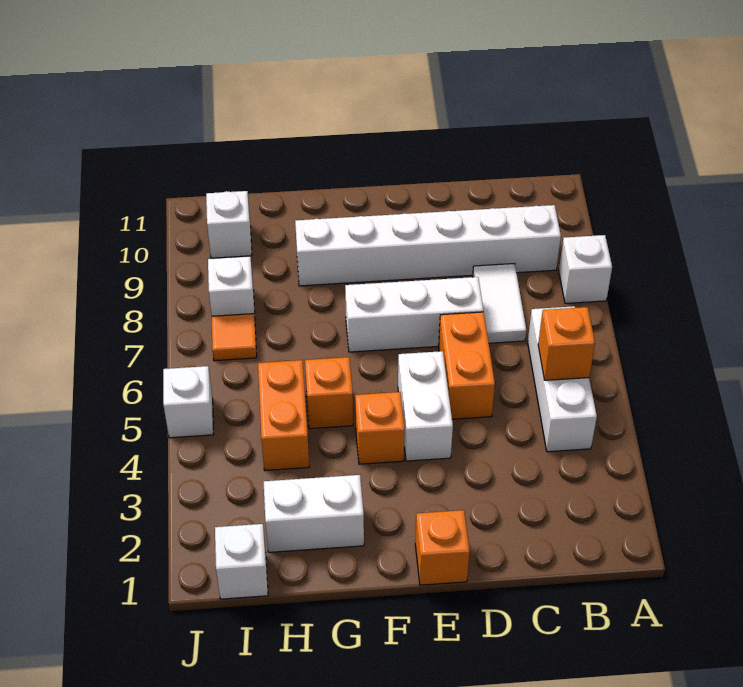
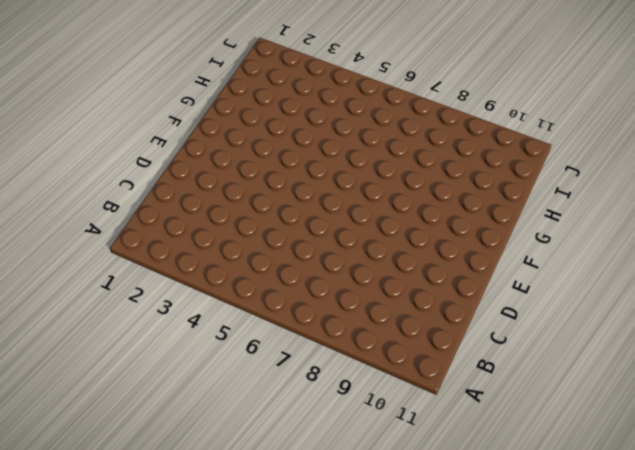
none -> white 1x1 brick [559,235,612,303]
none -> white 1x3 brick [528,306,597,452]
none -> white 1x6 brick [295,205,561,286]

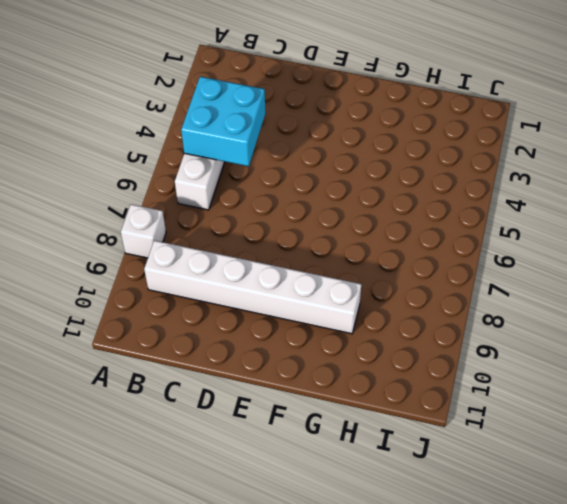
cyan 2x2 brick [181,77,266,166] -> orange 1x1 brick [538,307,595,380]
none -> white 1x2 tile [473,264,526,343]
none -> orange 1x2 brick [439,312,495,419]
none -> white 1x3 brick [345,277,484,352]

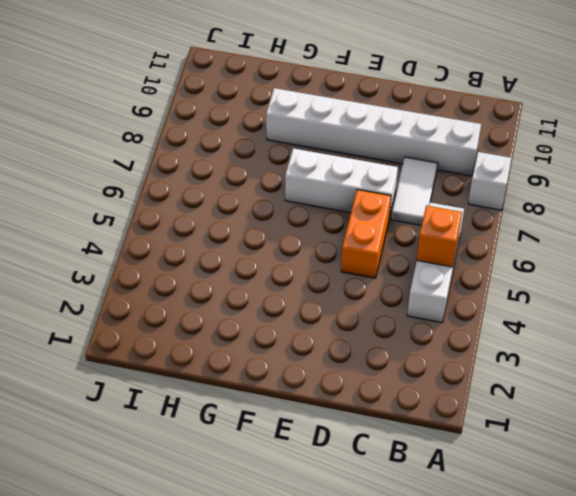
none -> orange 1x1 brick [415,510,470,585]
none -> white 1x2 brick [398,351,453,461]
none -> orange 1x1 brick [355,392,405,464]

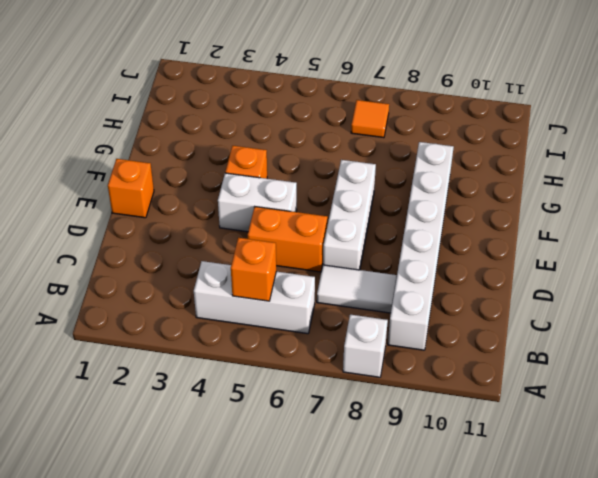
none -> white 1x2 brick [264,475,364,552]
none -> orange 1x1 brick [305,357,353,429]
none -> orange 1x2 brick [258,360,309,470]

